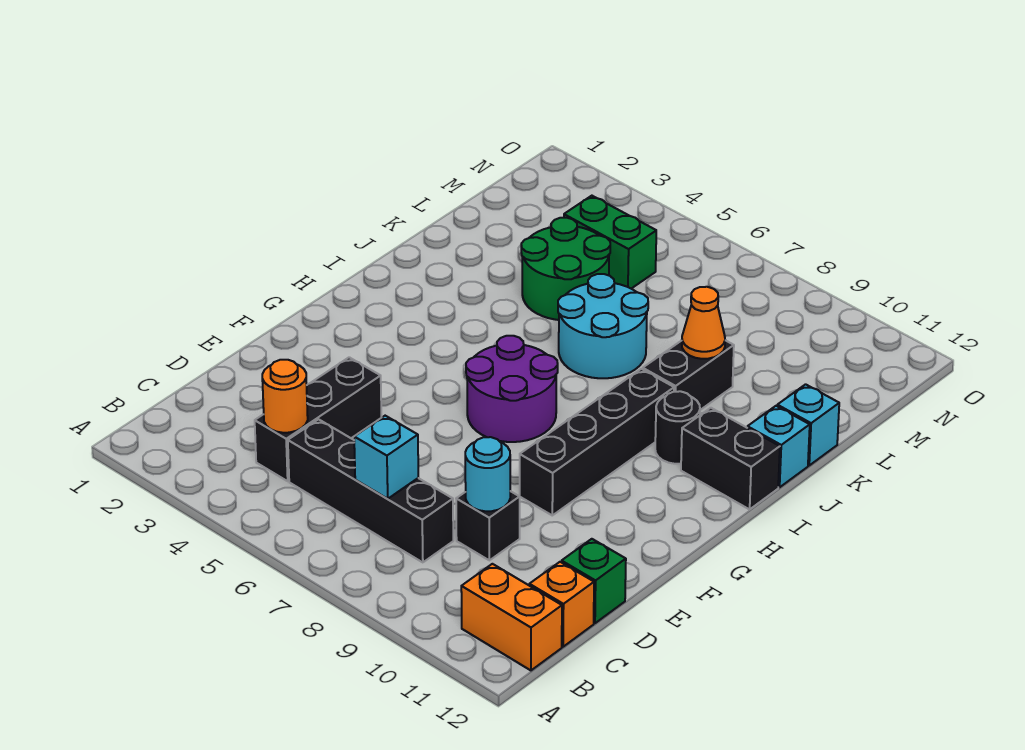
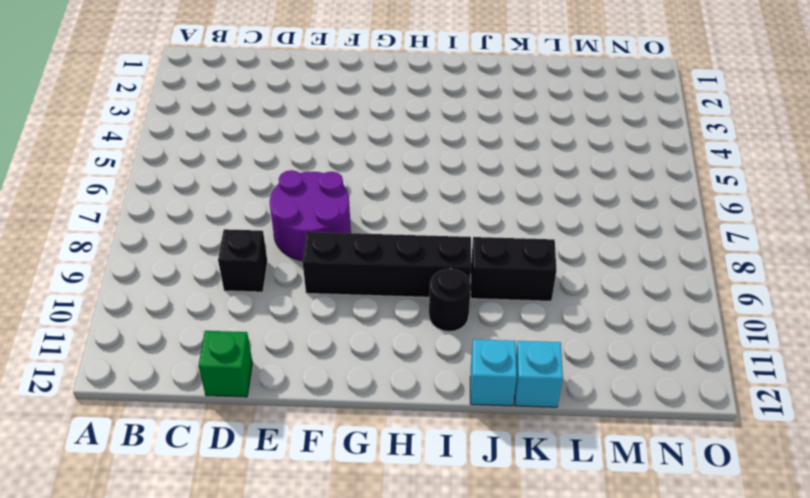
purple 2x2 round brick [270,170,351,261] -> purple 2x2 round brick moved to [466,336,558,442]
none -> orange 1x2 brick [461,564,562,670]
none -> black 1x3 brick [255,357,382,481]
none -> black 1x4 brick [288,419,453,562]

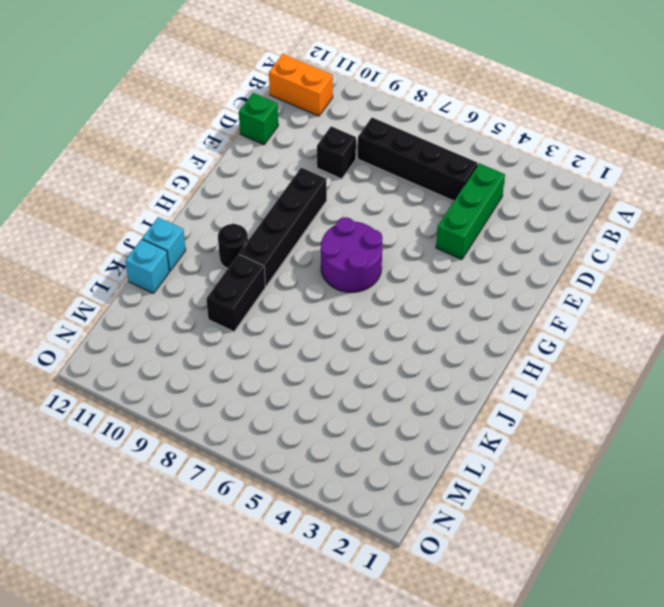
green 1x3 brick [436,163,505,259] -> black 1x3 brick [255,357,382,481]
none -> orange 1x1 brick [529,562,594,647]
none -> black 1x2 brick [681,408,780,509]
none -> cyan 2x2 round brick [558,274,648,378]

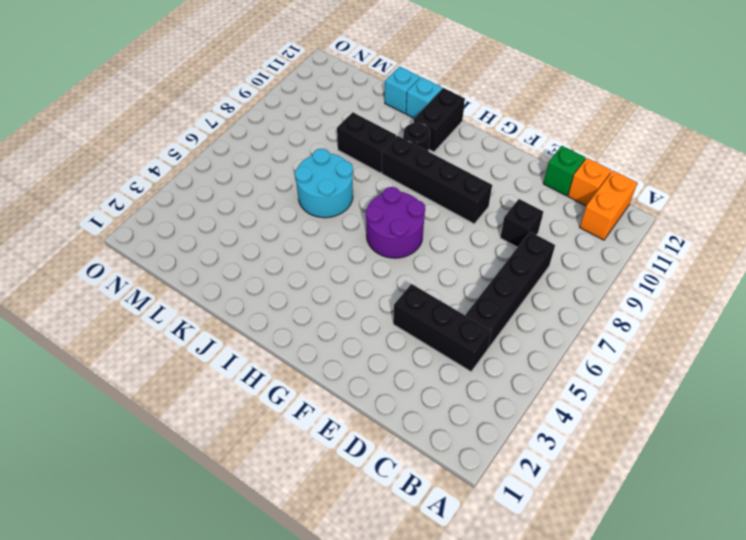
none -> green 2x2 round brick [521,218,610,320]
none -> green 1x2 brick [564,196,656,289]
none -> orange 1x1 round brick [262,360,308,433]

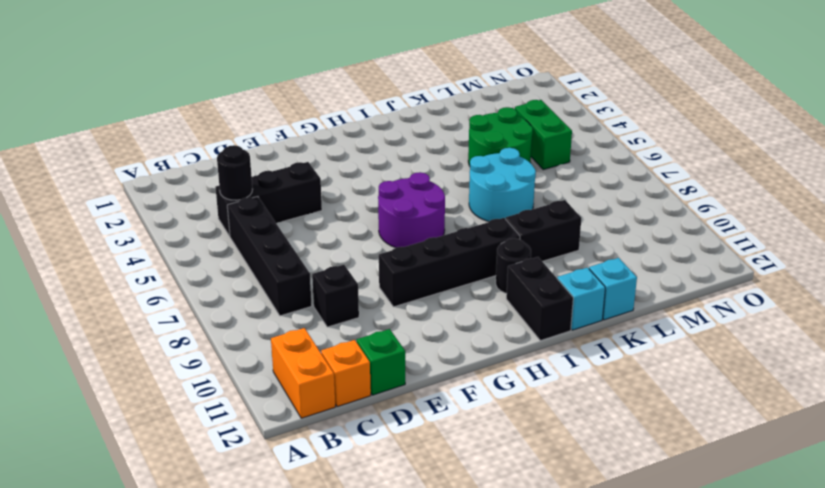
black 1x1 round brick [217,145,253,200] -> orange 1x1 round brick [262,360,308,433]
none -> cyan 1x1 brick [354,416,418,499]
none -> cyan 1x1 round brick [465,437,510,511]
none -> orange 1x1 cone [682,287,725,359]

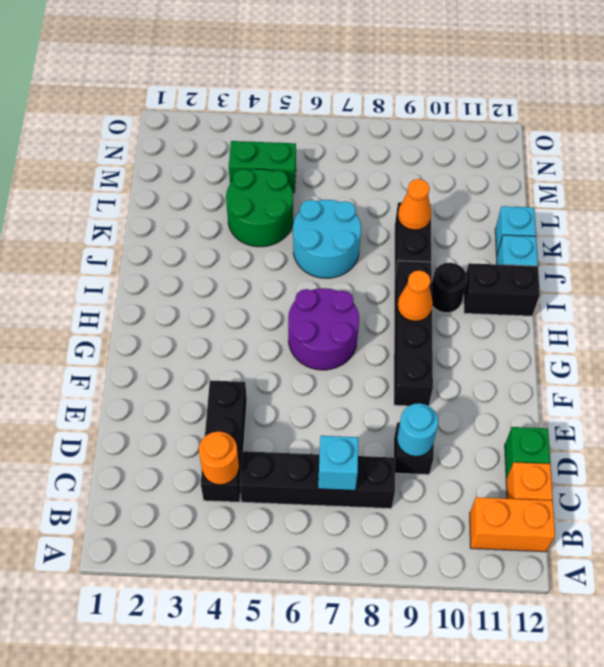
orange 1x1 cone [398,270,433,321] -> none

